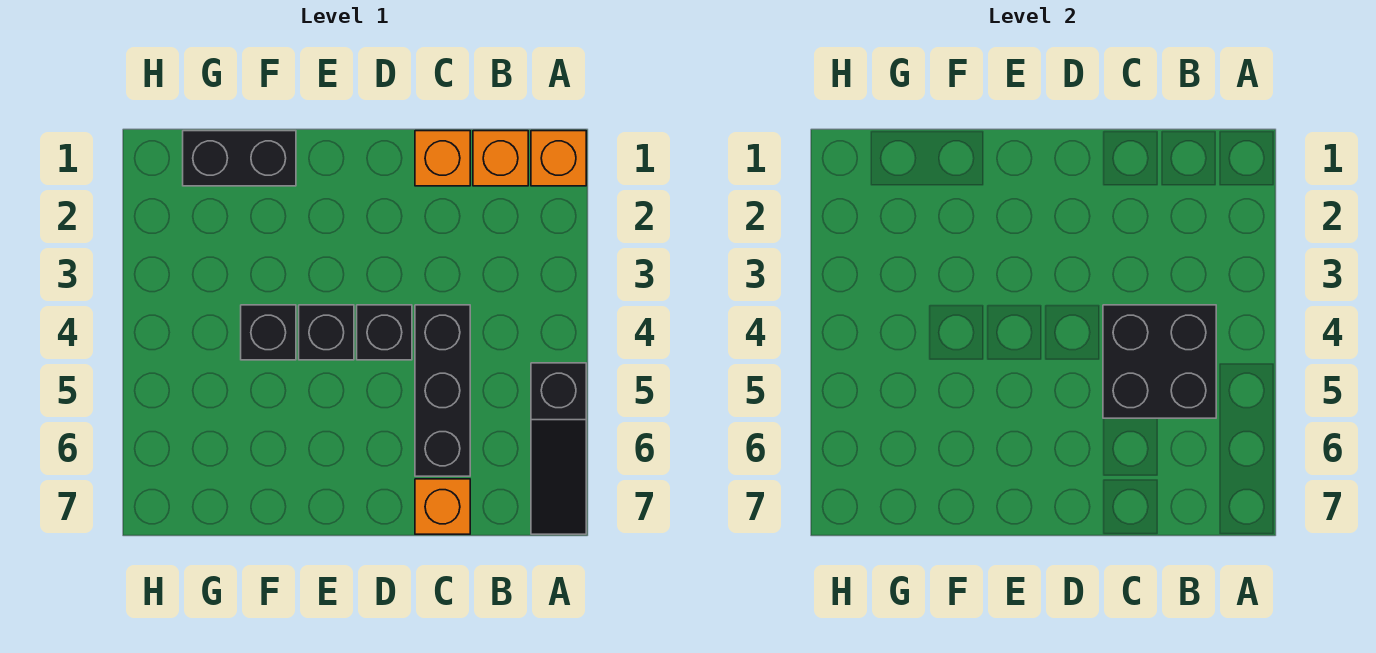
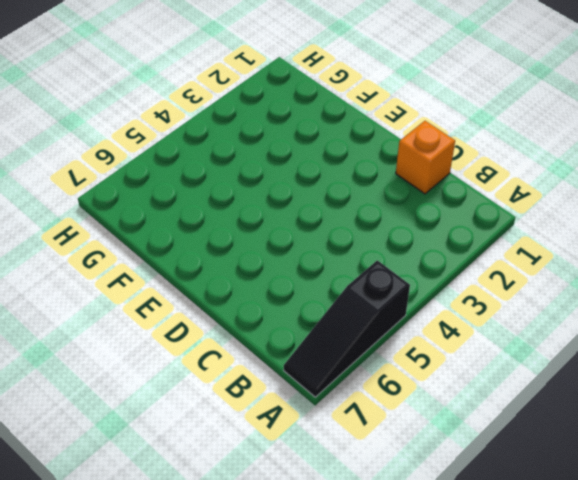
none -> orange 1x1 brick [531,131,586,186]
none -> orange 1x1 brick [473,131,528,186]

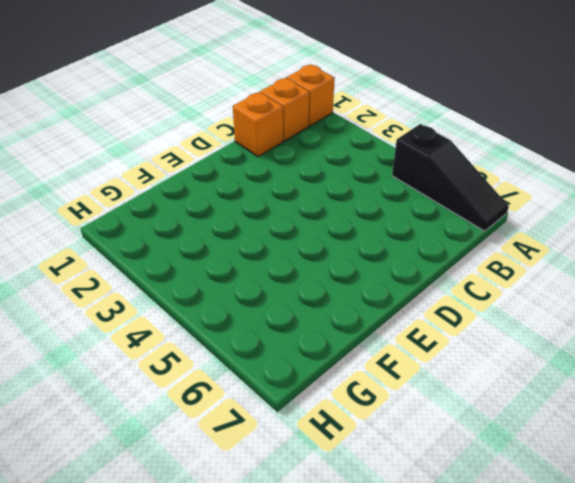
none -> black 1x3 brick [415,305,470,476]
none -> orange 1x1 brick [415,479,470,534]

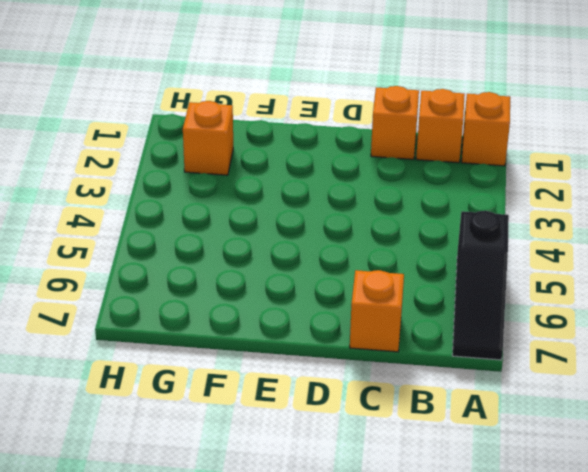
orange 1x1 brick [183,101,233,175] -> none
none -> black 1x3 brick [415,305,470,476]
none -> black 1x1 brick [357,305,412,360]

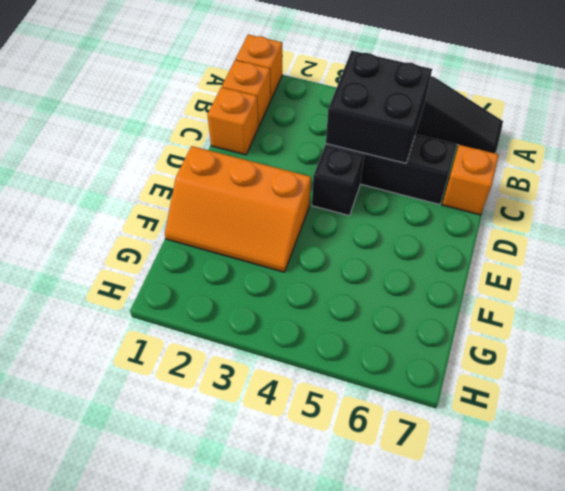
orange 2x3 slope [165,146,311,272] -> black 1x2 brick [183,131,296,186]
none -> black 1x1 brick [299,305,354,360]
none -> black 1x1 brick [241,305,296,360]

